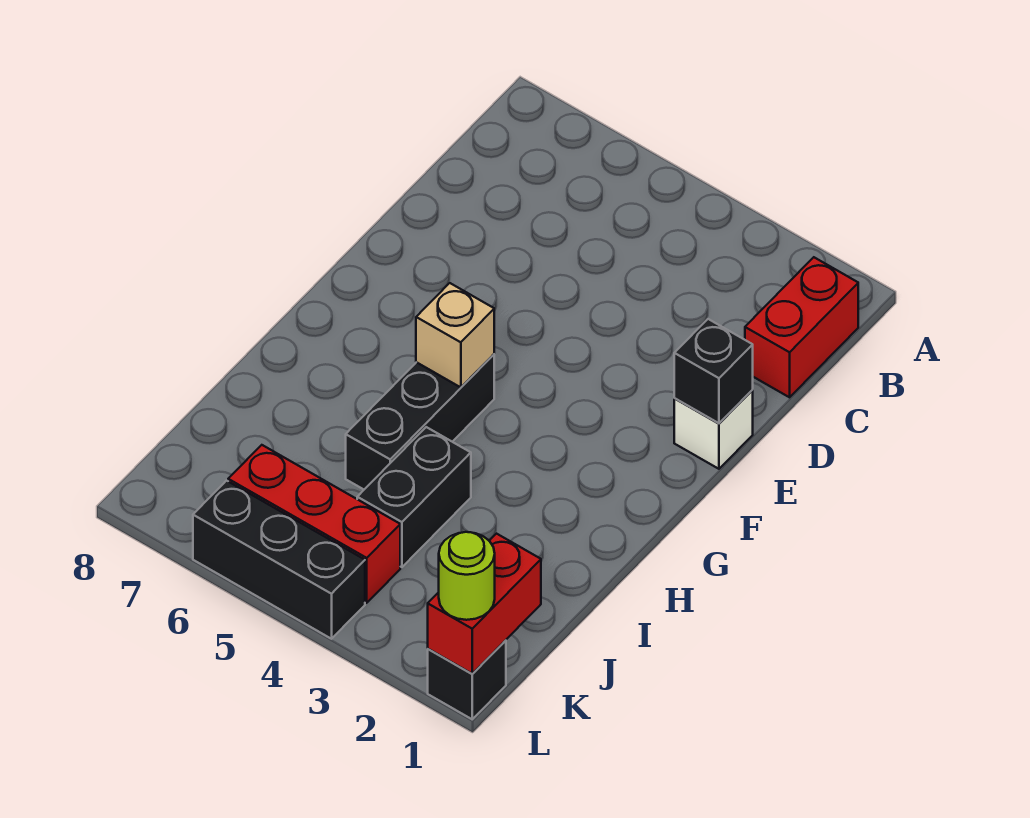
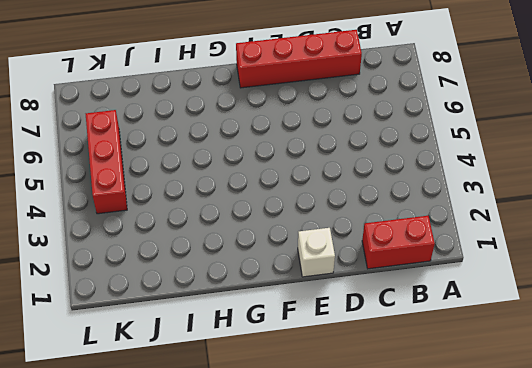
red 1x4 brick [236,30,362,88] -> none
none -> black 1x3 brick [346,354,494,489]
none -> black 1x2 brick [357,427,471,567]

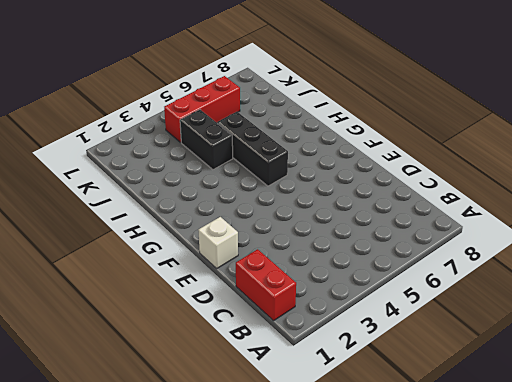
none -> black 1x1 brick [428,640,506,719]
none -> black 1x3 brick [193,481,365,639]

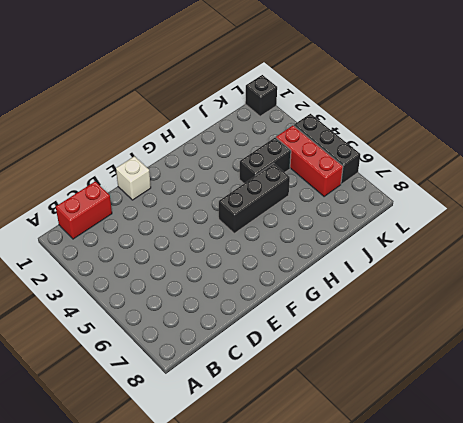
none -> black 1x1 brick [674,319,753,423]
none -> tan 1x1 brick [416,283,494,387]

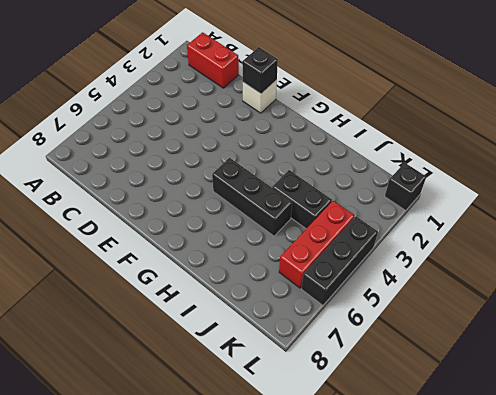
none -> tan 1x1 brick [416,283,494,387]
none -> red 1x2 brick [428,534,541,674]

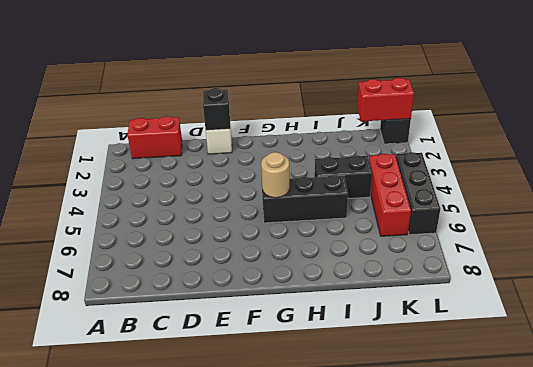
tan 1x1 round brick [261,152,289,198] -> tan 1x1 brick [416,283,494,387]
none -> lime 1x1 round brick [439,532,495,620]

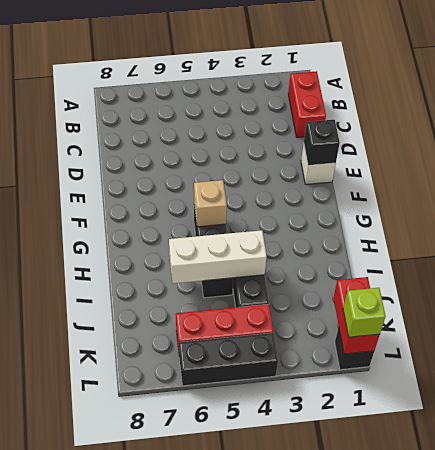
white 1x3 brick [169,230,267,284] -> none
lime 1x1 brick [343,288,386,337] -> lime 1x1 round brick [439,532,495,620]

